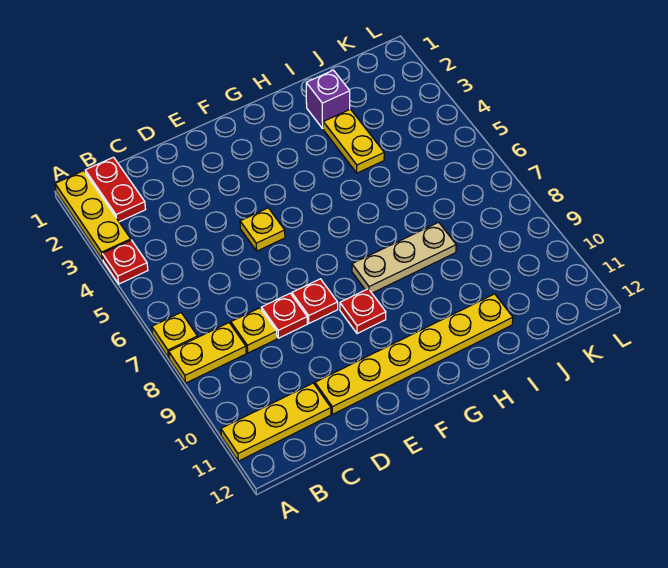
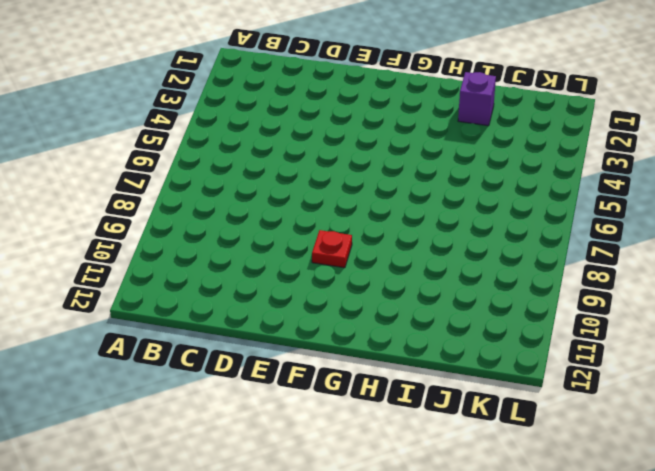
none -> yellow 1x3 plate [55,171,131,260]
none -> red 1x1 plate [102,240,148,284]
none -> yellow 1x1 plate [152,313,198,358]

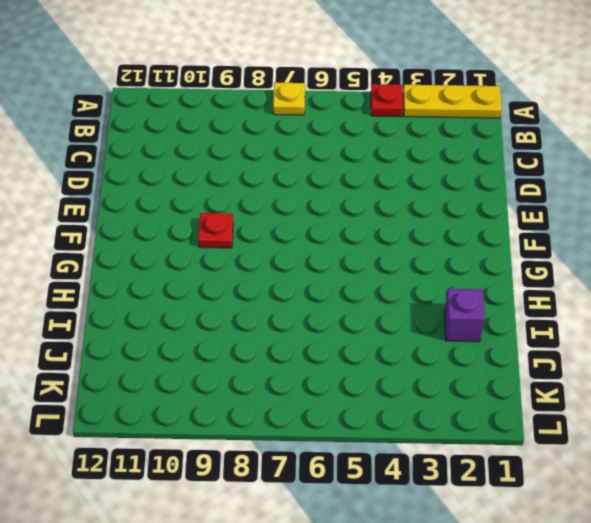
none -> yellow 1x2 plate [169,323,246,383]
none -> yellow 1x3 plate [221,383,331,461]
none -> red 1x2 plate [85,157,146,222]

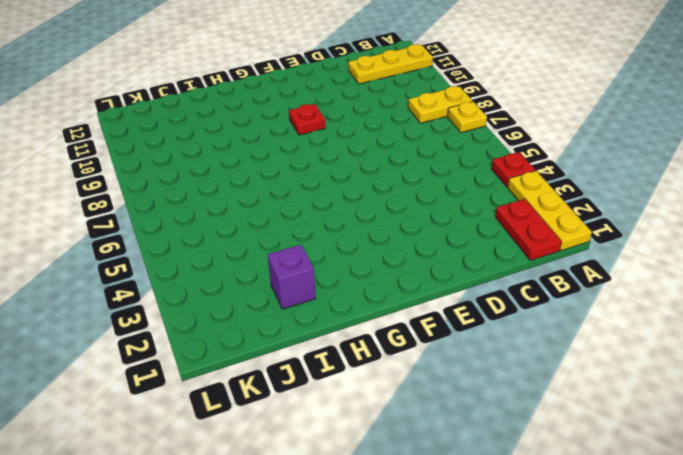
none -> yellow 1x1 plate [231,308,277,353]
none -> red 1x1 plate [261,293,307,338]
none -> yellow 1x6 plate [315,294,513,414]

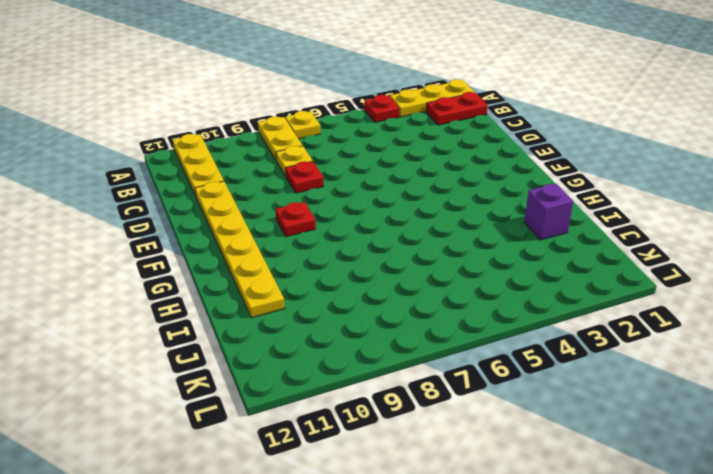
none -> yellow 1x1 plate [240,208,285,251]
none -> red 1x1 plate [292,279,338,323]
none -> tan 1x3 plate [352,222,456,293]

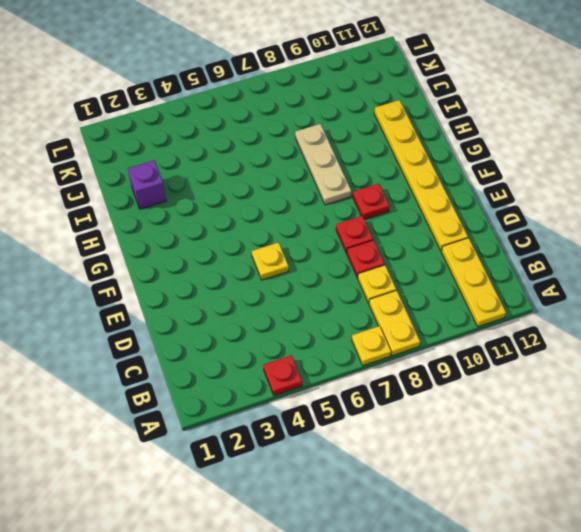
none -> yellow 1x3 plate [55,171,131,260]
none -> red 1x2 plate [85,157,146,222]
none -> yellow 1x2 plate [323,109,384,173]

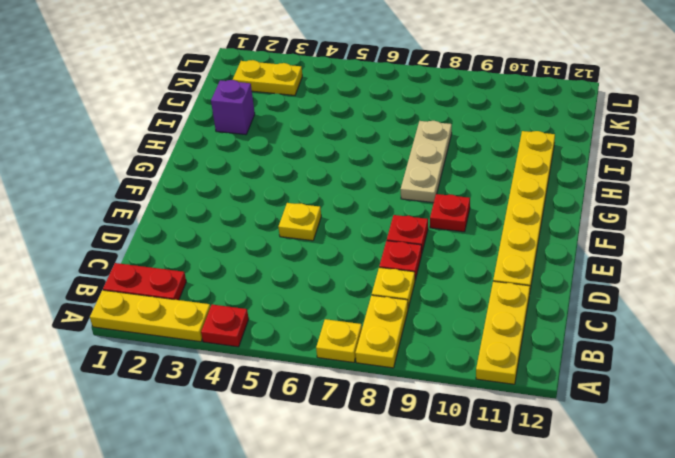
yellow 1x2 plate [233,60,302,95] -> yellow 1x2 plate moved to [323,109,384,173]

